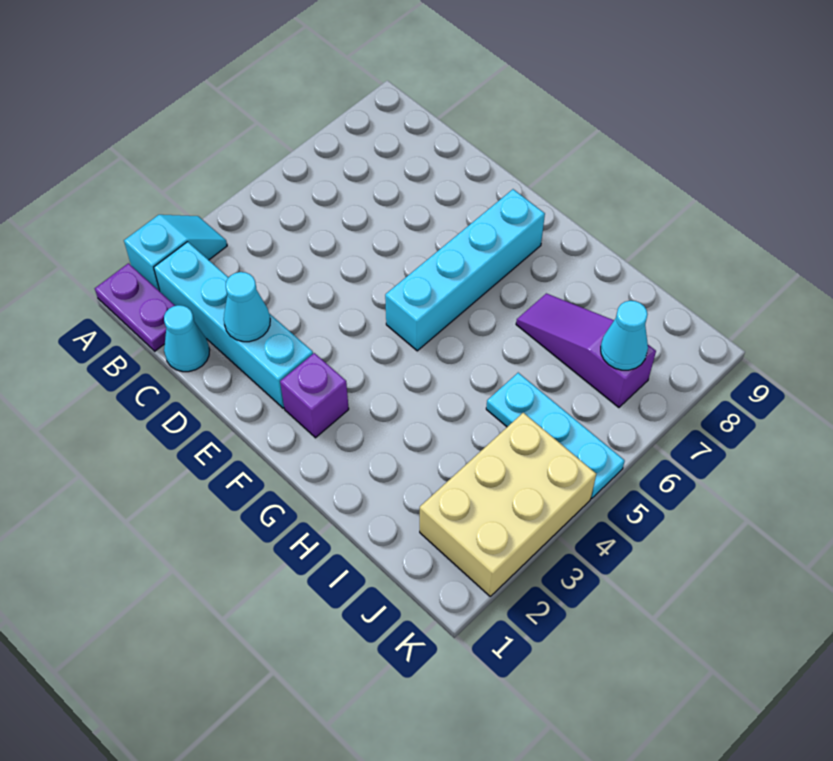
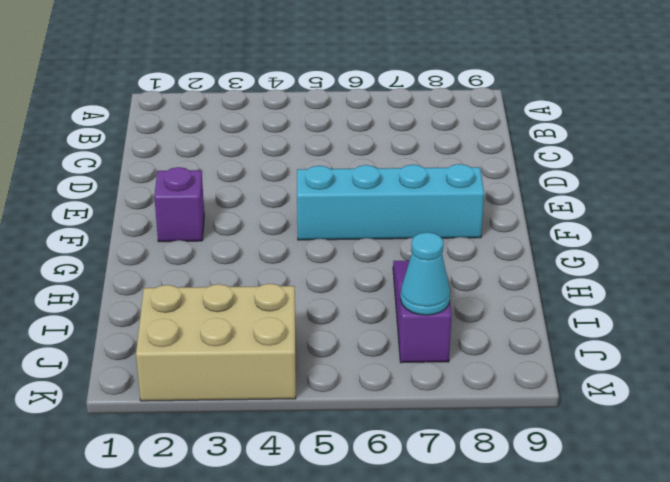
none -> purple 1x2 plate [95,263,175,351]
none -> cyan 1x2 slope [124,215,227,291]

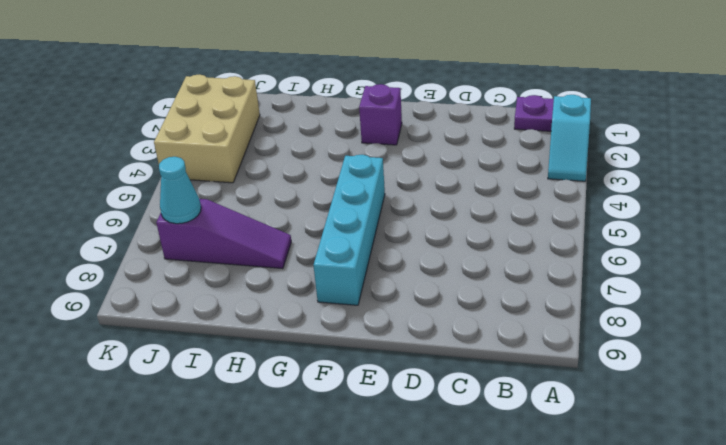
none -> cyan 1x4 brick [154,242,313,408]
none -> cyan 1x1 cone [164,305,210,372]

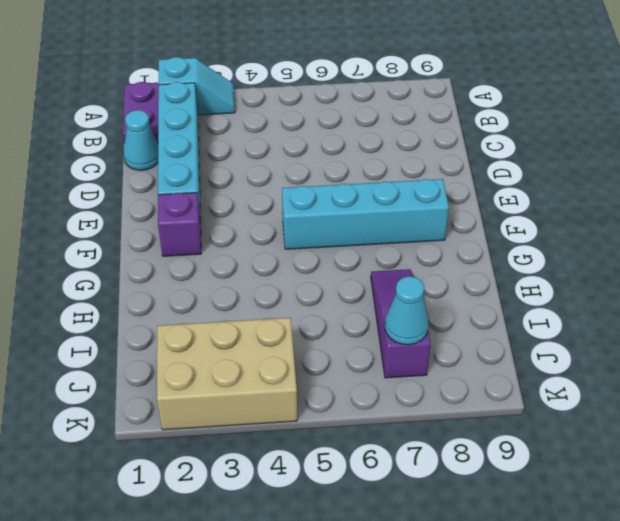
none -> cyan 1x3 plate [486,373,625,499]
none -> cyan 1x1 cone [224,272,270,342]

